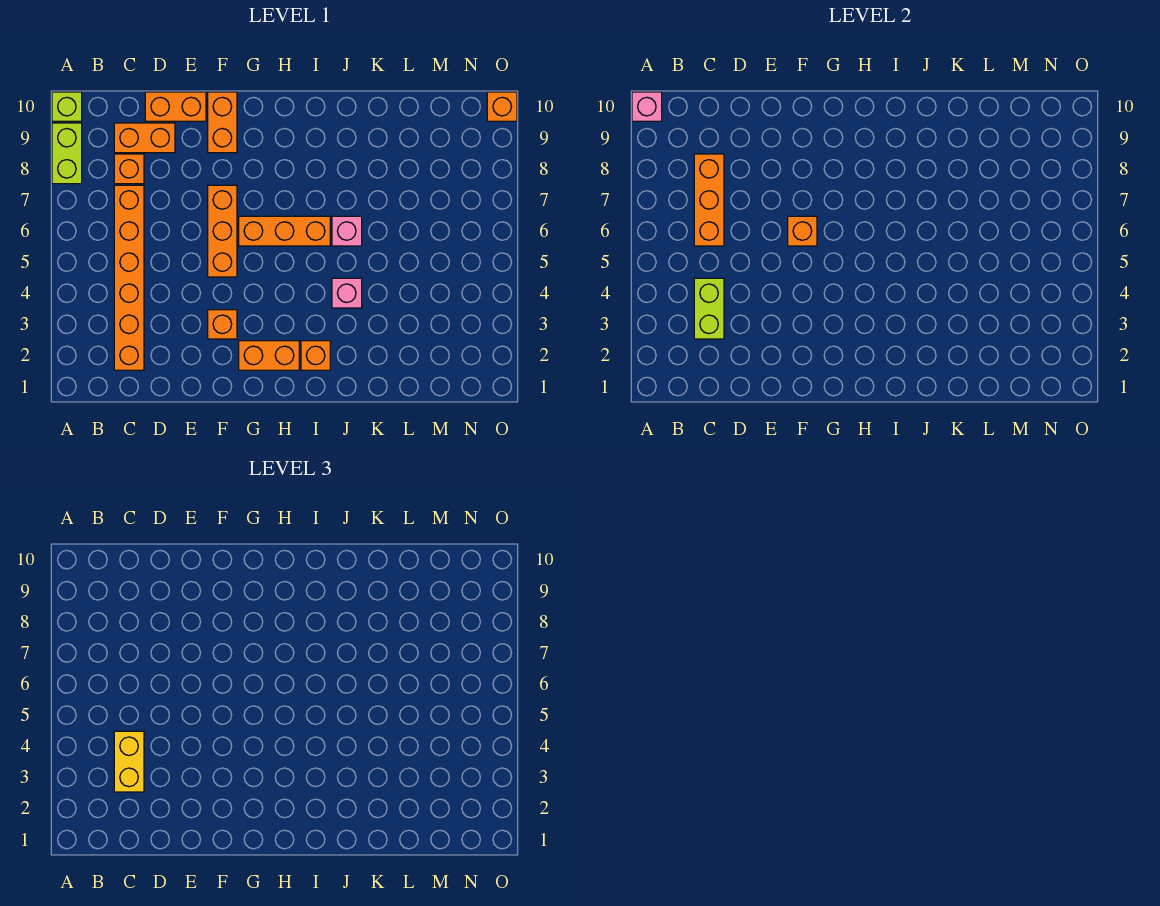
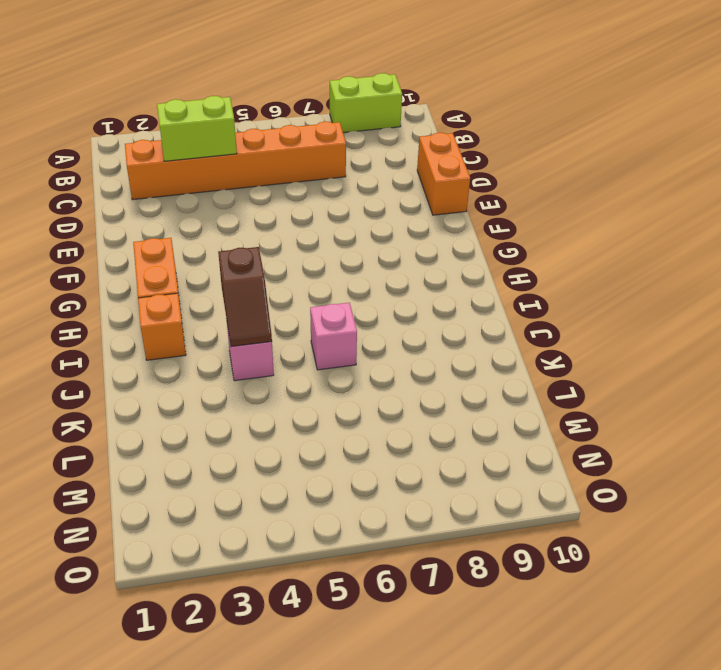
brown 1x2 slope [218,247,272,347] -> none
none -> lime 1x1 brick [52,92,82,121]
none -> orange 1x1 brick [114,154,144,184]
none -> orange 1x2 brick [114,123,175,153]

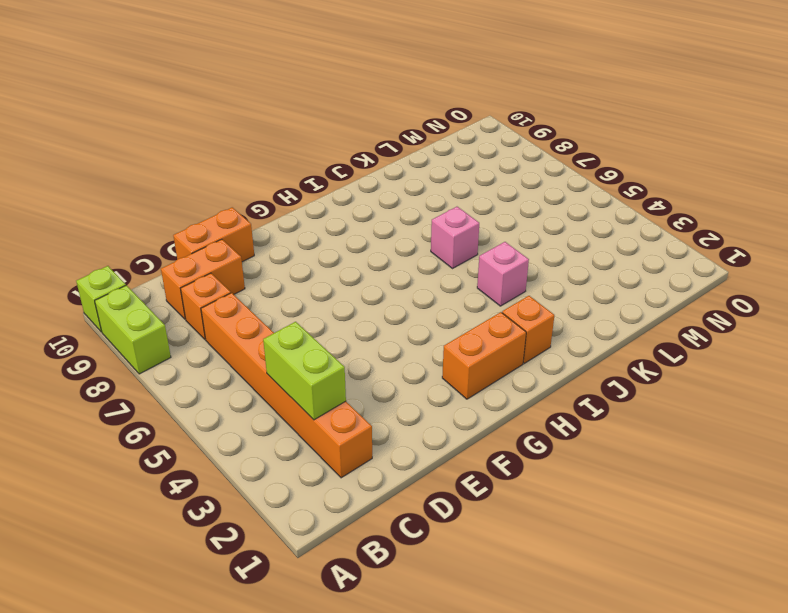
none -> orange 1x1 brick [208,310,237,339]
none -> orange 1x3 brick [208,185,237,277]
none -> orange 1x2 brick [208,92,237,153]

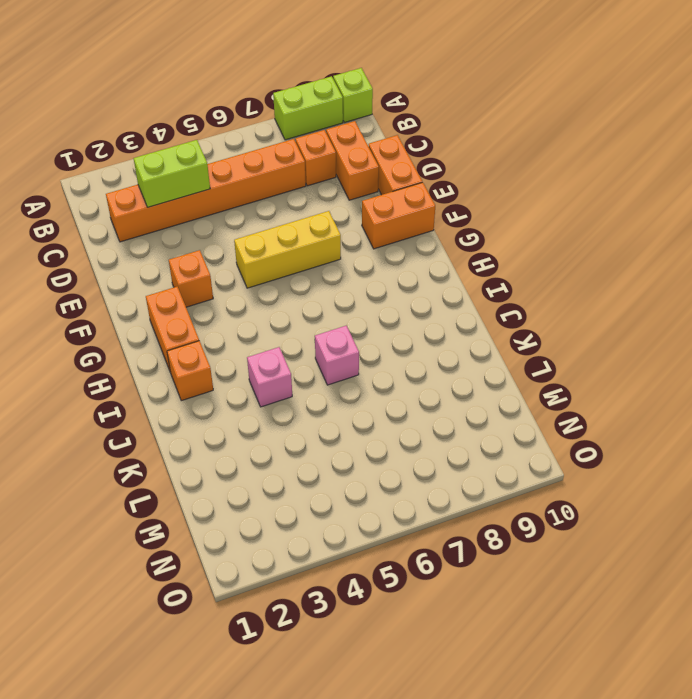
yellow 1x3 brick [234,211,341,288] -> orange 1x3 brick [208,185,237,277]
none -> orange 1x3 brick [239,216,330,246]
none -> orange 1x1 brick [487,92,517,121]
none -> pink 1x1 brick [632,92,662,121]

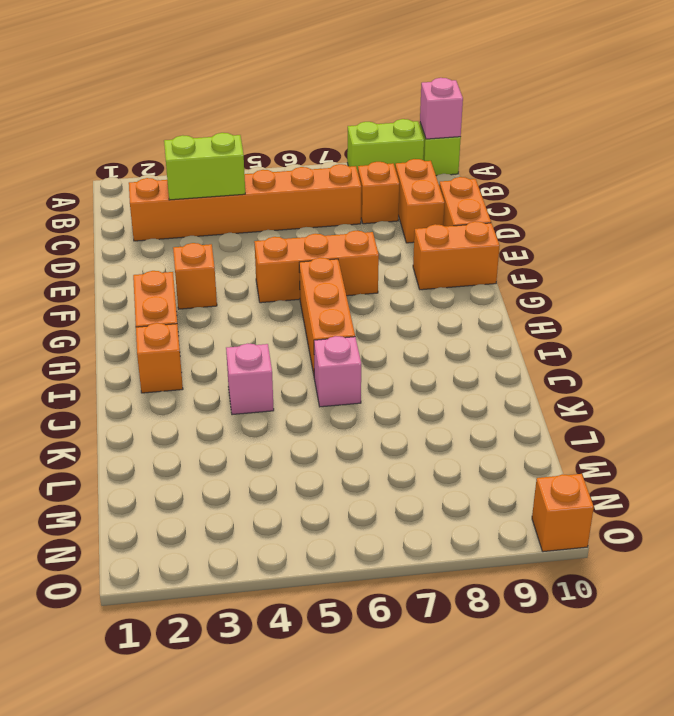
none -> orange 1x3 brick [694,154,724,246]
none -> orange 1x1 brick [788,216,817,246]
none -> yellow 1x2 brick [114,731,144,792]

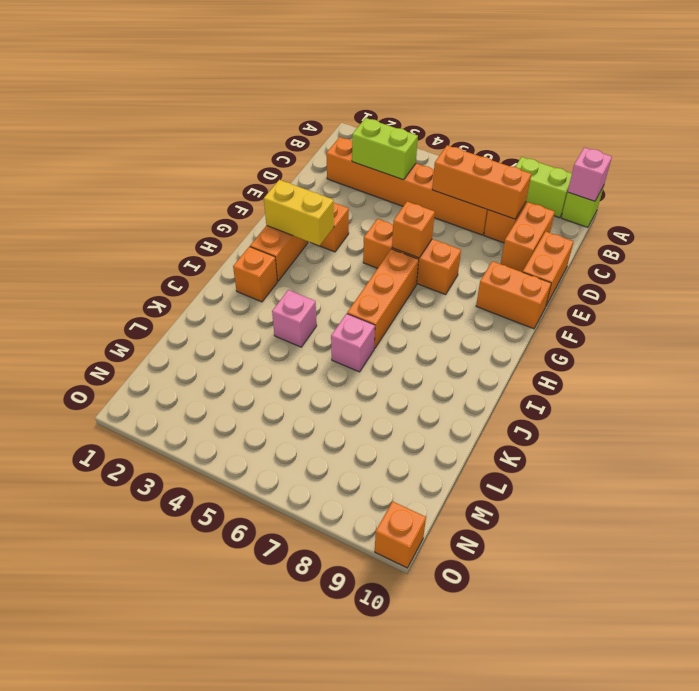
yellow 1x2 brick [264,180,334,246] -> yellow 1x2 brick moved to [114,731,144,792]

